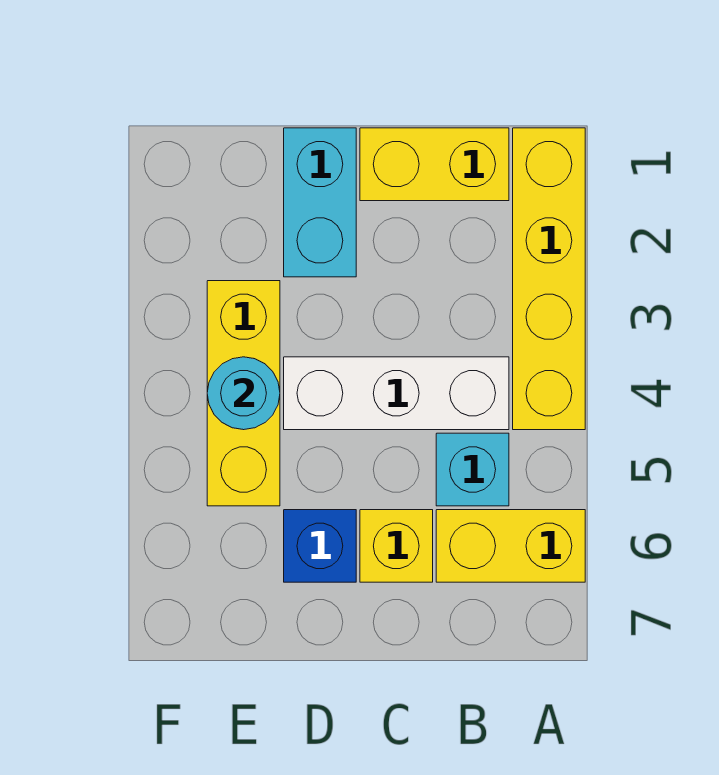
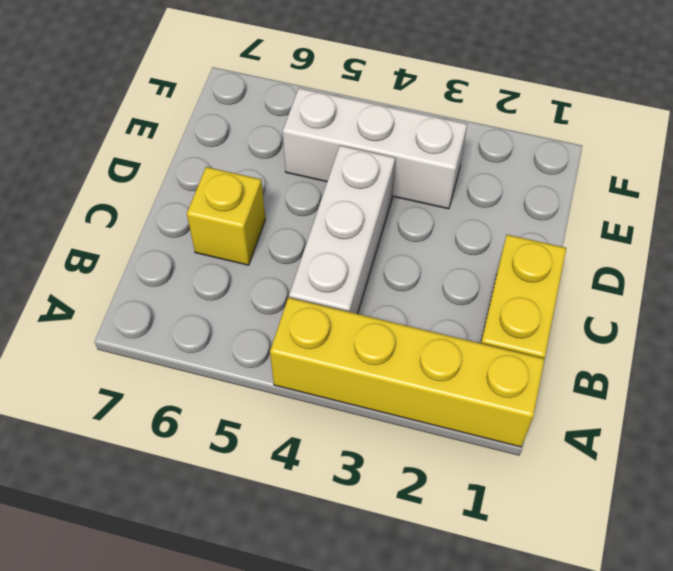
white 1x3 brick [283,88,467,209] -> yellow 1x3 brick [207,281,280,506]
none -> yellow 1x2 brick [436,510,585,582]
none -> cyan 1x1 brick [436,433,509,506]

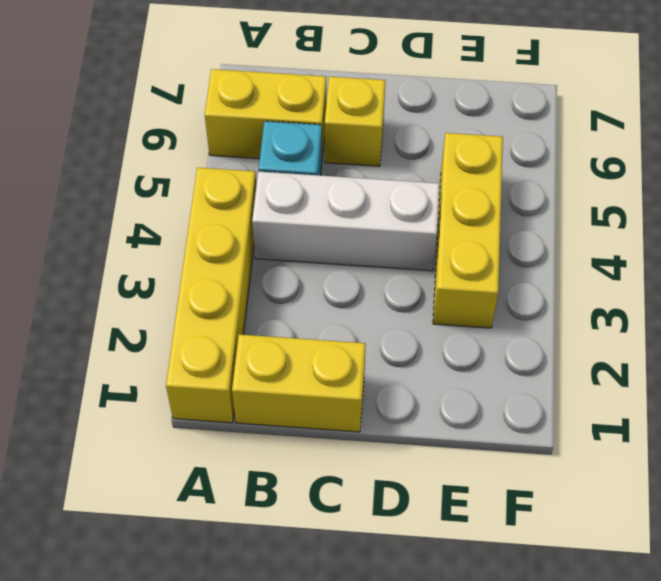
none -> cyan 1x2 brick [284,128,356,277]
none -> blue 1x1 brick [284,510,356,582]

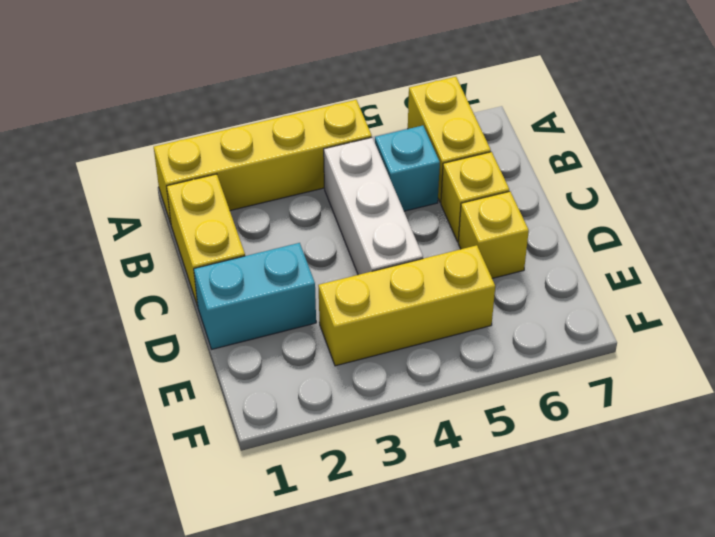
yellow 1x1 brick [458,191,529,278] -> blue 1x1 brick [284,510,356,582]
none -> cyan 1x1 round brick [207,357,280,430]

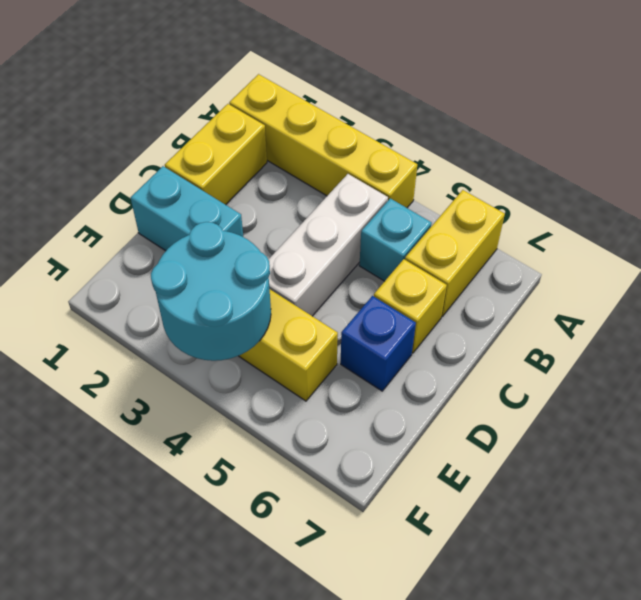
cyan 2x2 round brick [151,222,271,361] -> cyan 1x1 round brick [207,357,280,430]

